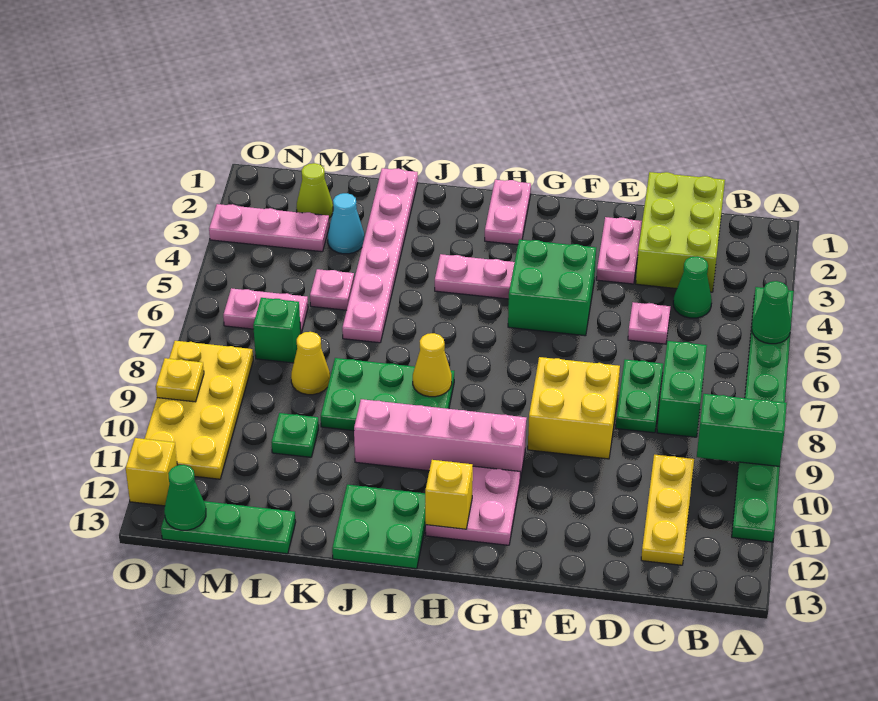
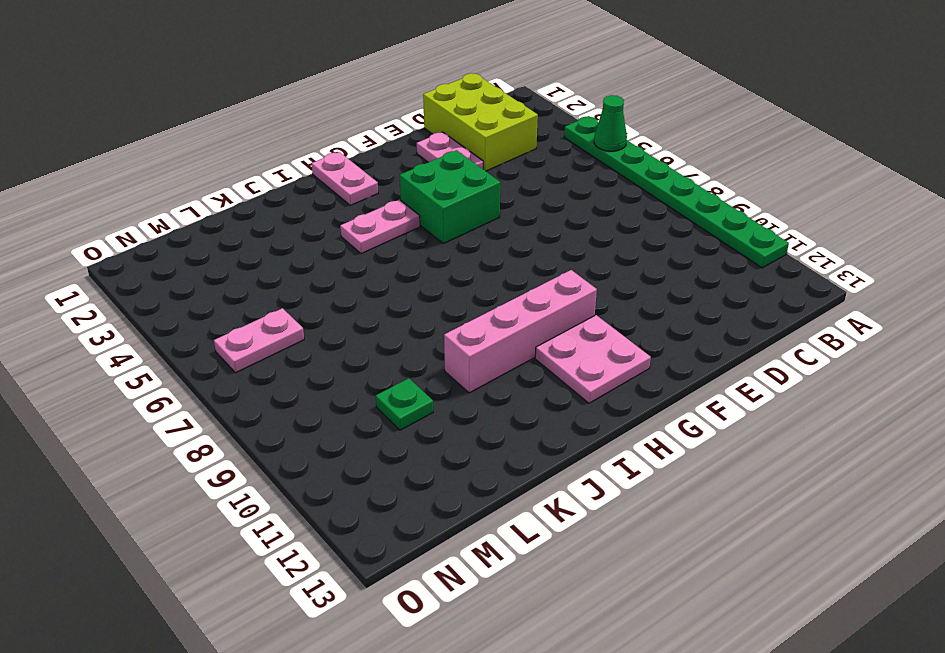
none -> green 1x1 cone [673,256,712,318]
none -> green 1x2 brick [657,341,707,437]
none -> yellow 1x3 plate [641,455,694,565]
none -> pink 1x1 plate [628,302,670,344]

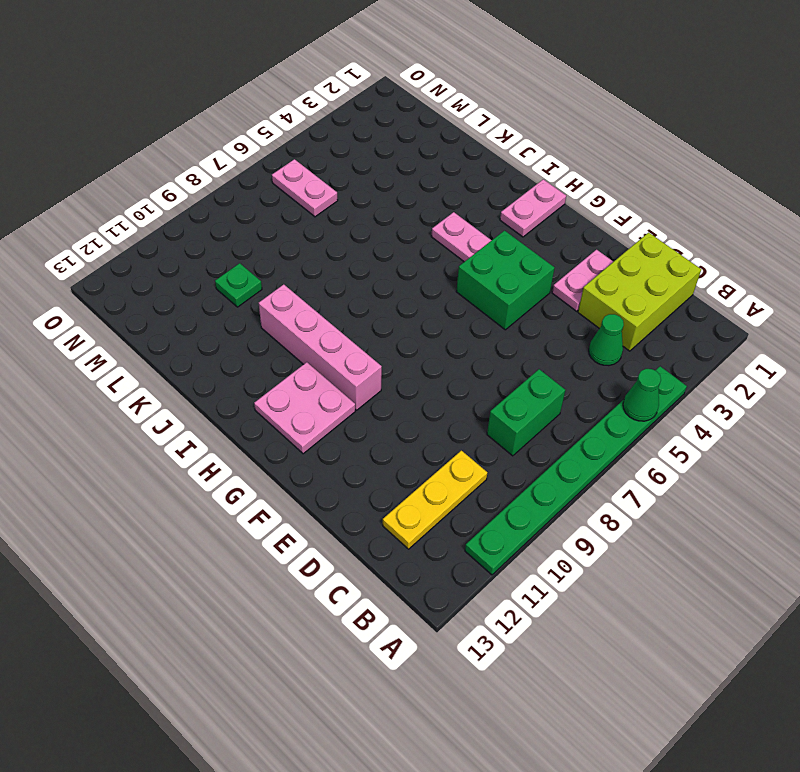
none -> pink 1x1 plate [628,302,670,344]
none -> green 1x2 plate [616,360,663,433]
none -> yellow 2x2 brick [528,357,620,459]
none -> green 2x3 plate [321,358,454,431]

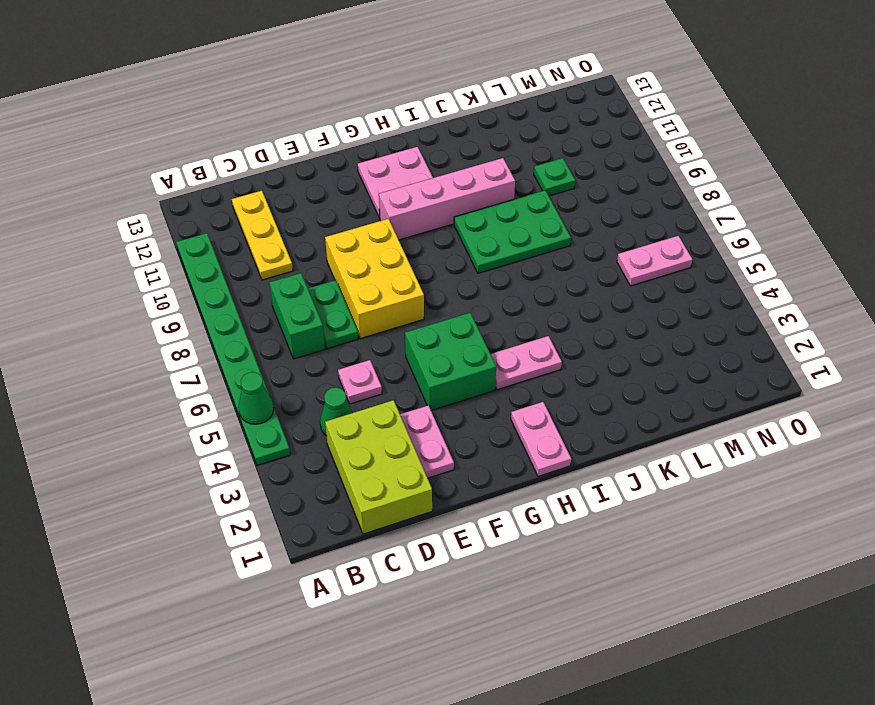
yellow 2x3 brick [325,219,424,339] -> yellow 2x2 brick [528,357,620,459]
none -> green 2x2 plate [332,485,426,569]
none -> pink 1x6 plate [342,168,418,343]
none -> cyan 1x1 cone [328,193,364,254]
none -> pink 1x1 plate [310,269,354,310]

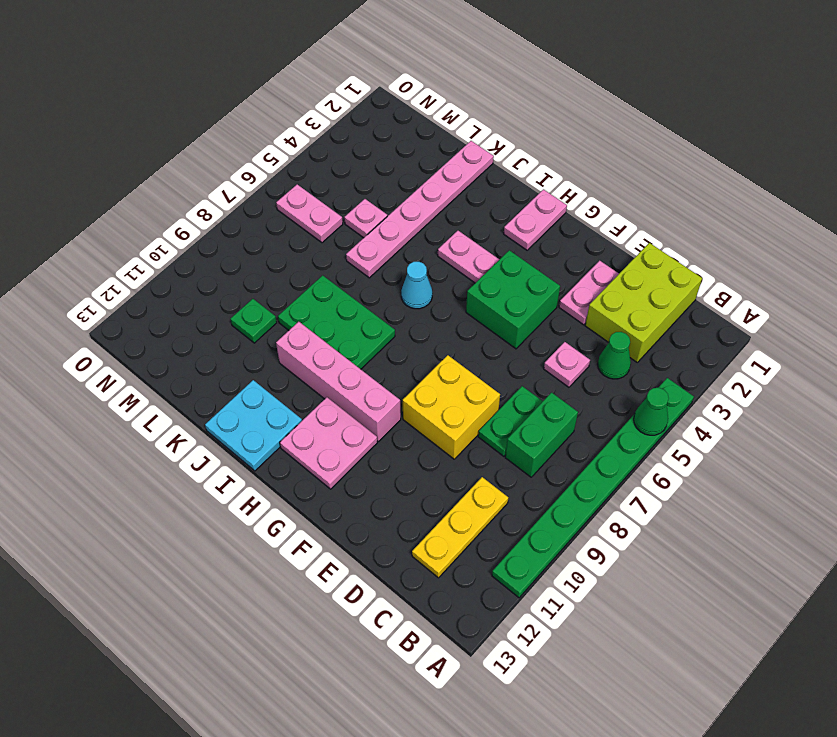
cyan 1x1 cone [401,262,432,309] -> cyan 1x1 cone moved to [328,193,364,254]
cyan 2x2 plate [205,380,302,471] -> green 2x2 plate [332,485,426,569]
none -> yellow 1x1 cone [291,332,330,395]
none -> green 1x3 plate [161,501,296,554]
none -> lime 1x1 cone [296,163,333,218]
none -> pink 1x3 plate [209,204,329,252]

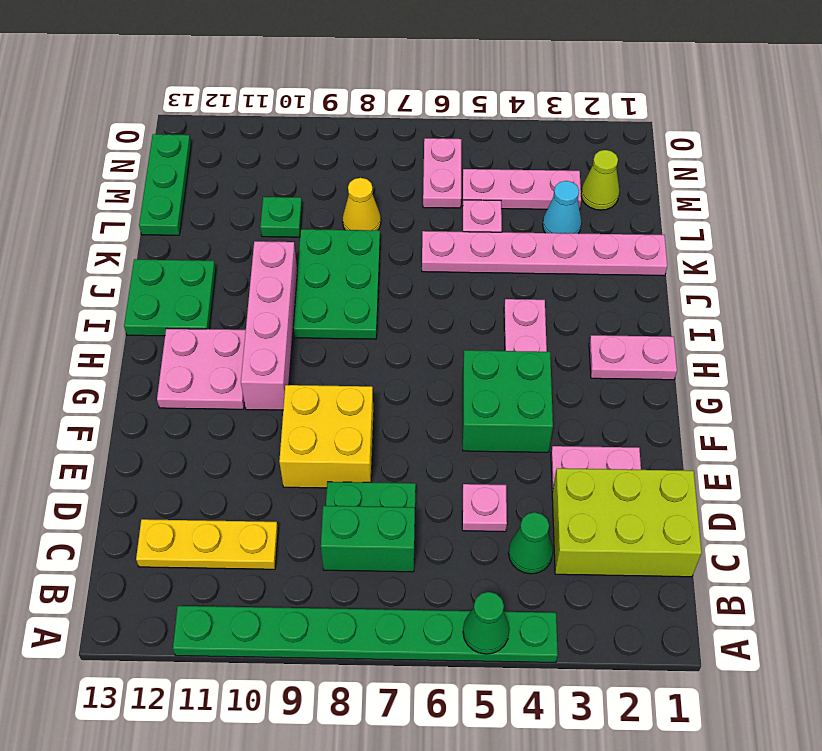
pink 1x3 plate [463,169,581,210] -> pink 1x3 plate turned to [209,204,329,252]
none -> green 1x1 brick [253,298,301,363]
none -> yellow 2x4 plate [145,341,253,479]
none -> yellow 1x1 brick [126,438,177,506]
none -> green 1x2 brick [697,394,787,466]

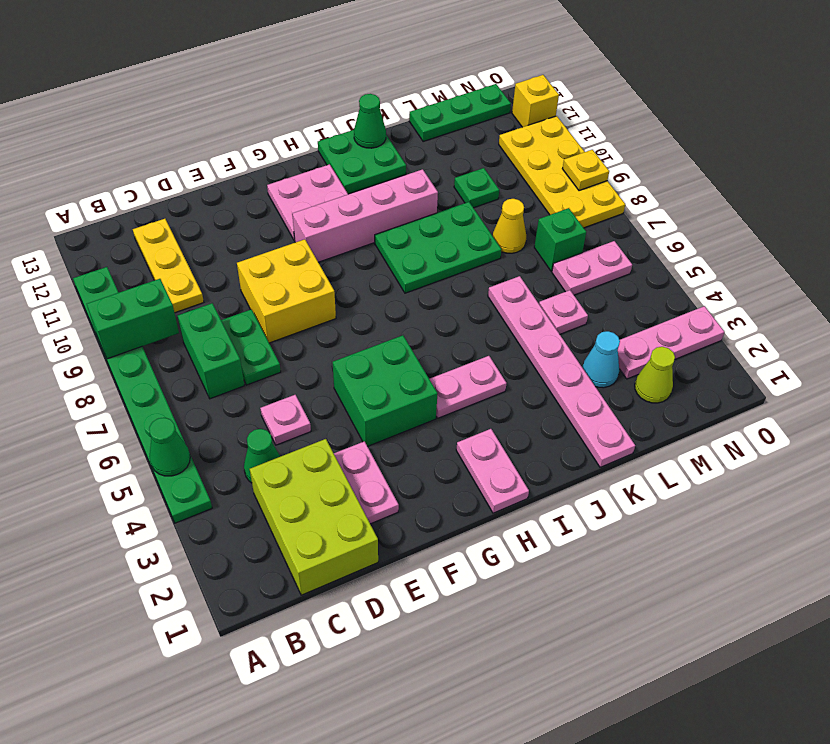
green 1x1 cone [354,94,386,148] -> green 1x1 cone moved to [164,465,206,530]
none -> yellow 1x1 brick [425,460,473,529]
none -> yellow 1x1 cone [413,333,452,397]

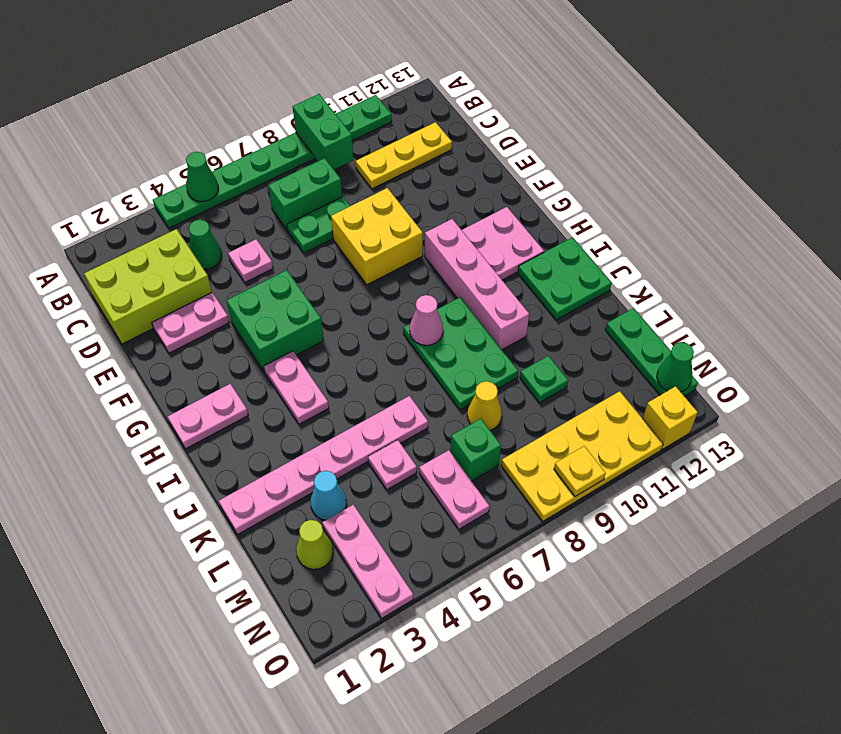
pink 1x1 cone [410,295,443,345] -> yellow 1x1 cone [413,333,452,397]
none -> yellow 1x1 brick [425,460,473,529]

